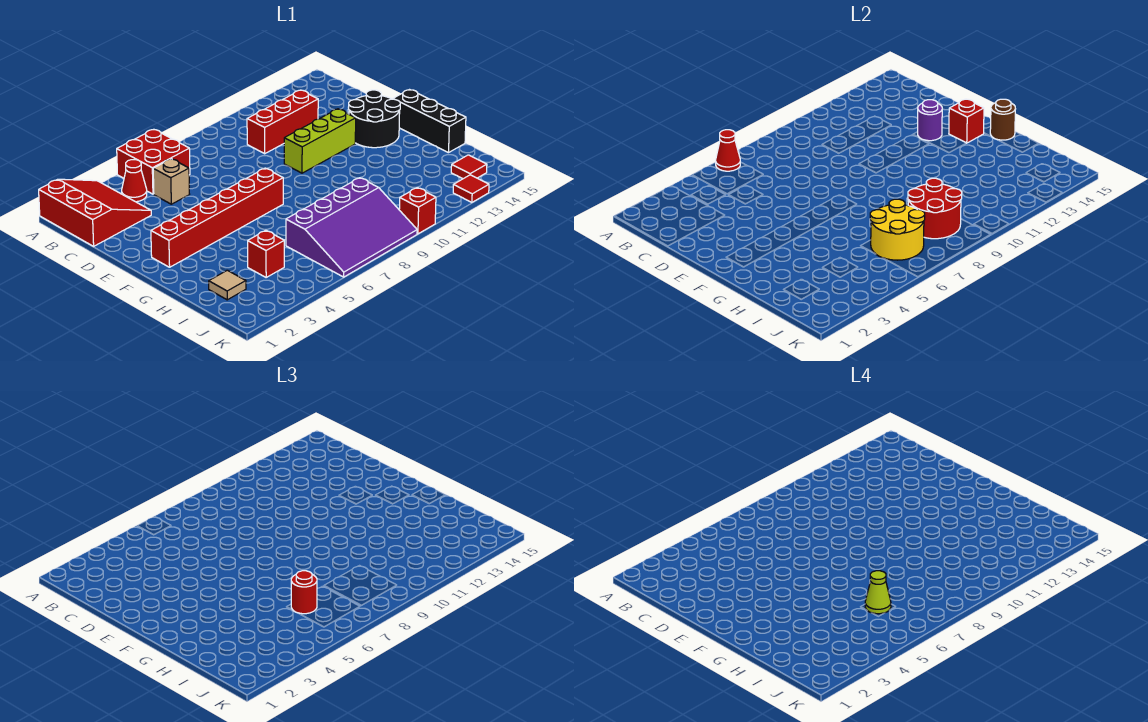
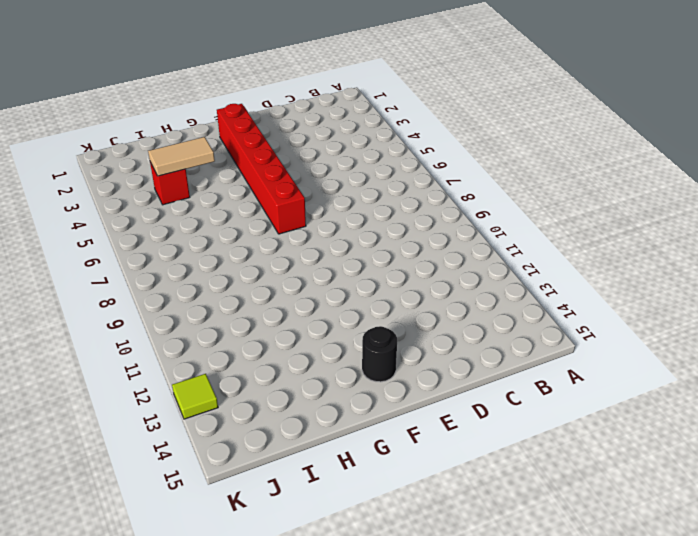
black 1x1 round brick [362,326,397,382] -> black 2x2 round brick [349,90,400,148]
tan 1x2 tile [148,137,215,176] -> none
lime 1x1 tile [172,374,218,419] -> red 1x1 tile [453,175,489,202]
none -> red 3x3 slope [39,179,151,246]
none -> red 2x2 brick [117,130,190,194]
none -> red 1x1 cone [122,160,147,202]

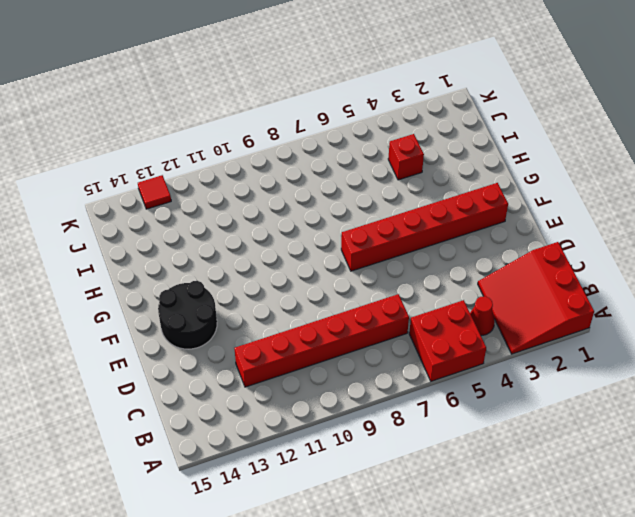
red 1x6 brick [234,294,409,387] -> red 1x3 brick [247,90,318,154]
none -> tan 1x1 brick [153,159,189,204]
none -> lime 1x3 brick [284,109,356,173]
none -> black 1x3 brick [393,90,466,153]

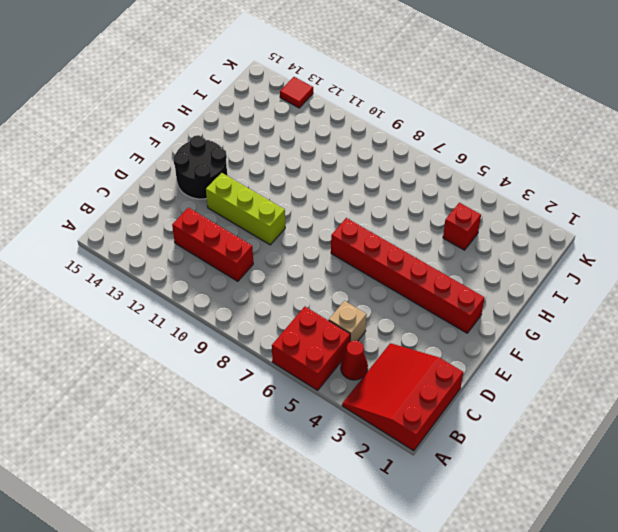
none -> black 1x3 brick [393,90,466,153]
none -> tan 1x1 tile [209,270,246,300]
none -> purple 3x4 slope [286,178,417,277]

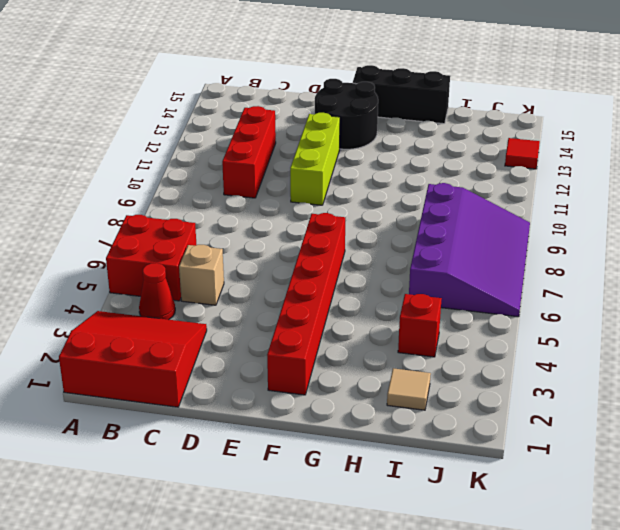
none -> red 1x1 tile [451,155,487,179]
none -> red 1x1 brick [399,188,436,234]
none -> red 1x1 cone [716,130,740,171]

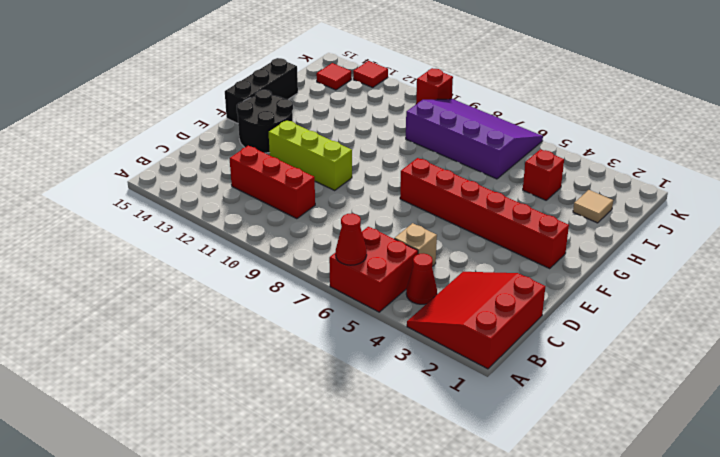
none -> purple 1x1 round brick [918,100,942,141]
none -> red 1x1 brick [949,99,984,143]
none -> brown 1x1 round brick [990,99,1015,140]

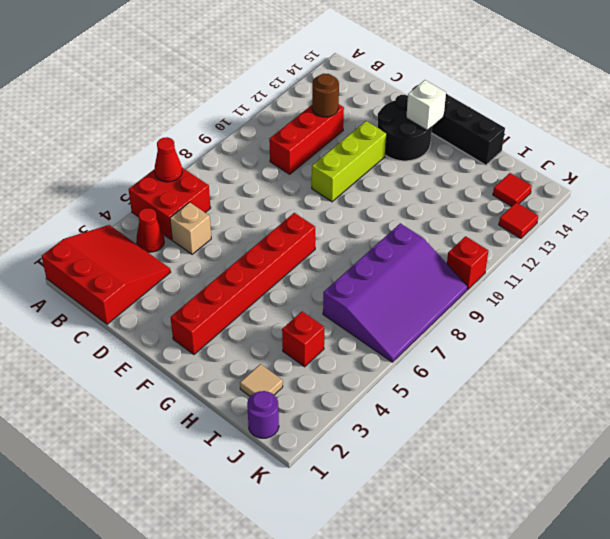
brown 1x1 round brick [312,74,339,117] -> brown 1x1 round brick moved to [990,99,1015,140]
white 1x1 brick [406,80,446,130] -> red 1x1 brick [949,99,984,143]
purple 1x1 round brick [247,391,279,438] -> purple 1x1 round brick moved to [918,100,942,141]
none -> yellow 2x2 round brick [870,199,925,260]
none -> red 2x2 round brick [908,178,962,239]
none -> red 1x1 round brick [291,571,317,614]

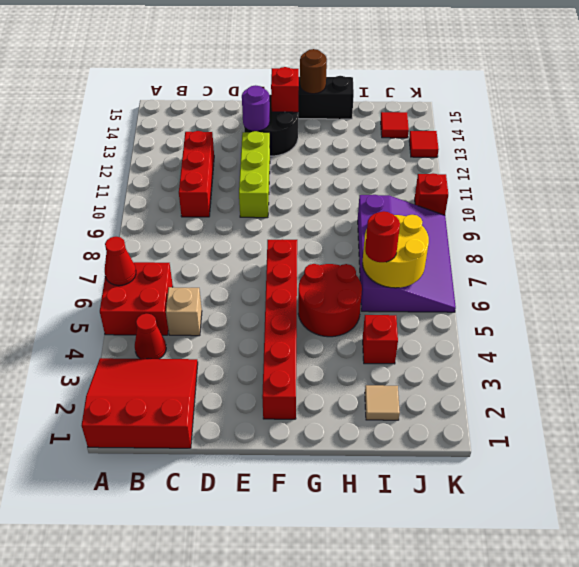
red 2x2 round brick [298,264,362,337] -> red 2x2 round brick moved to [908,178,962,239]
none -> lime 1x1 cone [865,571,891,614]

